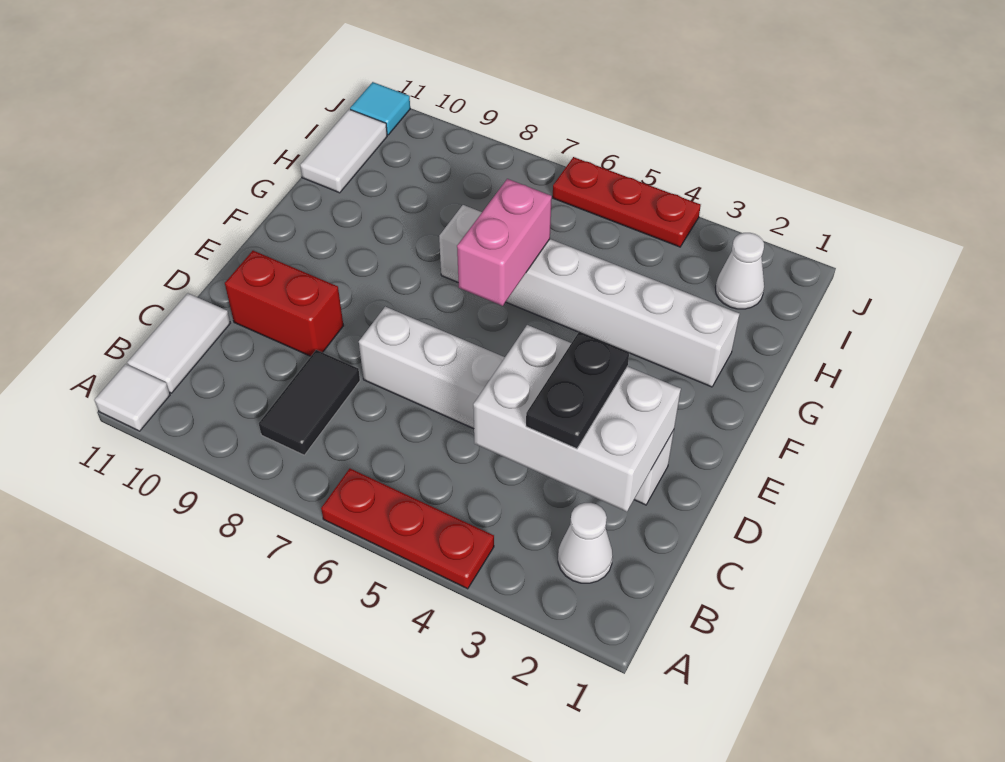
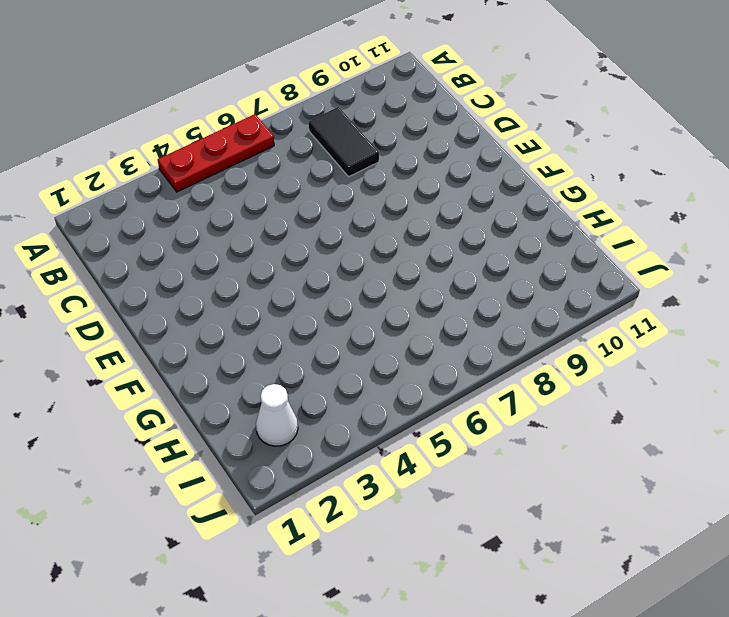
none -> white 1x1 tile [94,364,170,431]
none -> white 1x1 cone [558,503,613,583]
none -> white 1x2 tile [127,293,230,393]

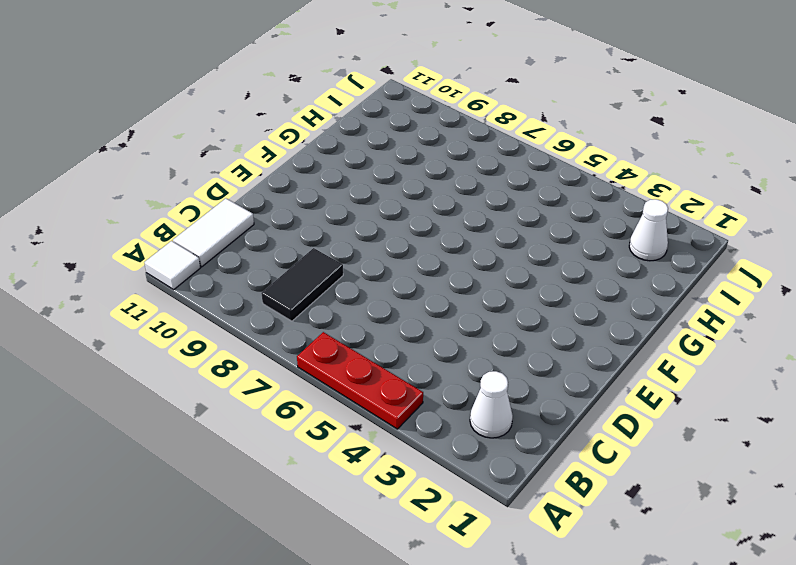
none -> white 1x6 brick [359,307,674,505]
none -> red 1x2 brick [225,251,344,356]
none -> white 1x6 brick [439,205,739,387]

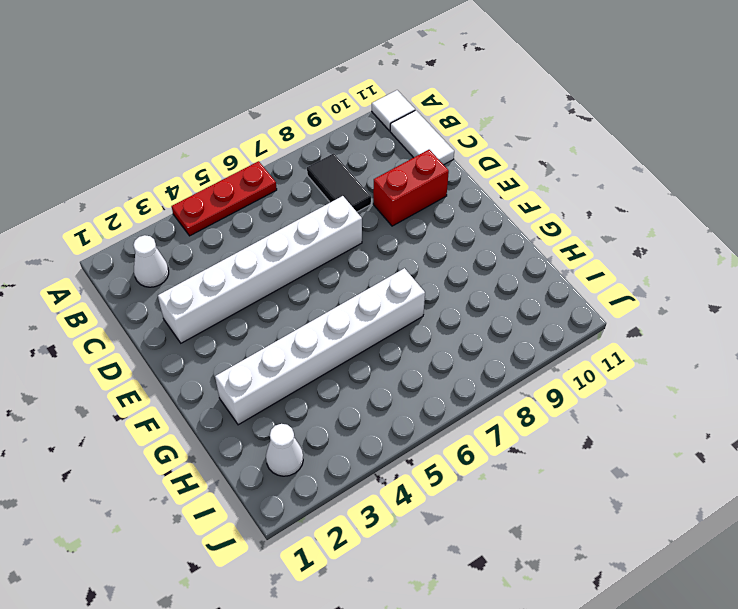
none -> white 1x2 tile [300,109,387,193]
none -> red 1x3 plate [553,157,701,247]
none -> cyan 1x1 tile [350,82,410,135]

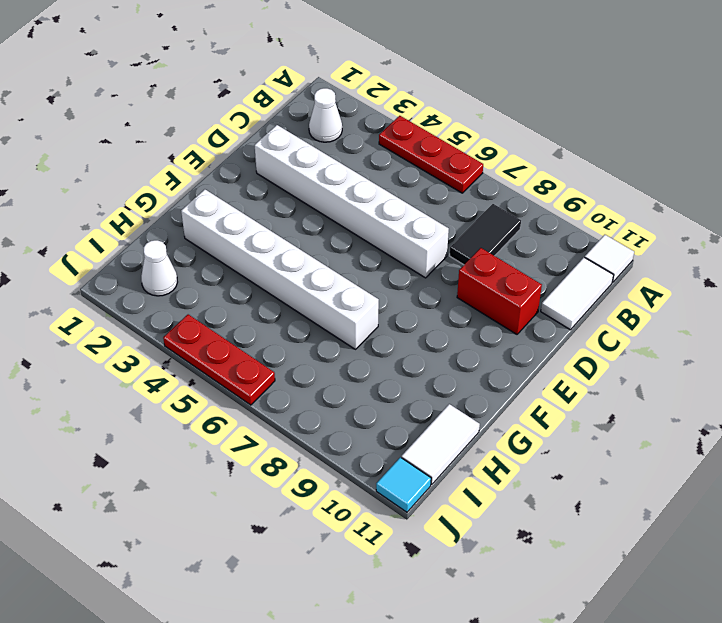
none -> white 2x3 brick [473,325,681,512]
none -> pink 1x2 brick [457,179,552,306]
none -> black 1x2 plate [526,332,629,449]

